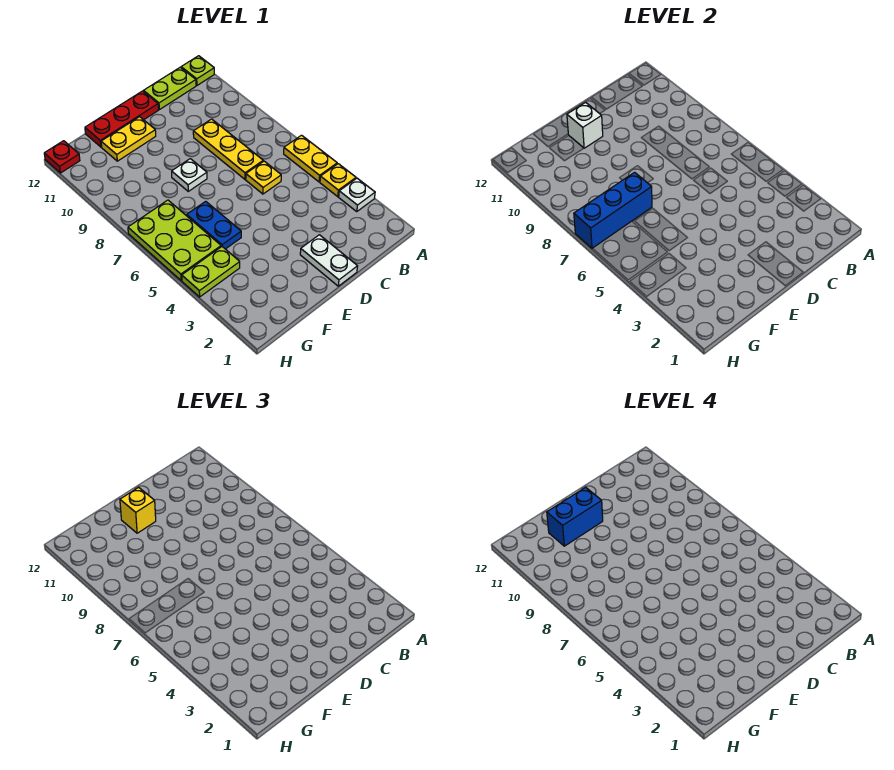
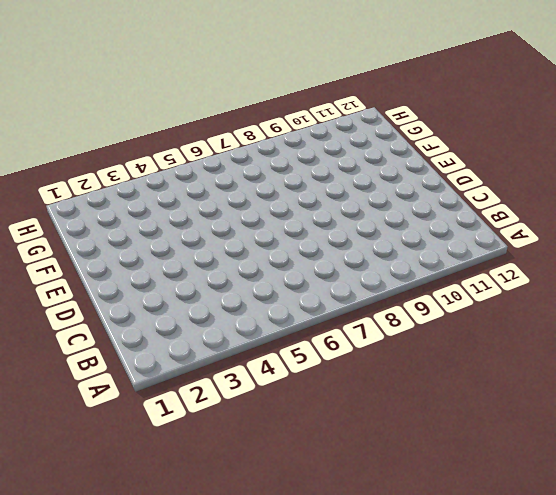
none -> white 1x1 plate [339,178,375,212]
none -> yellow 1x1 plate [320,164,356,197]
none -> yellow 1x2 plate [284,135,337,182]

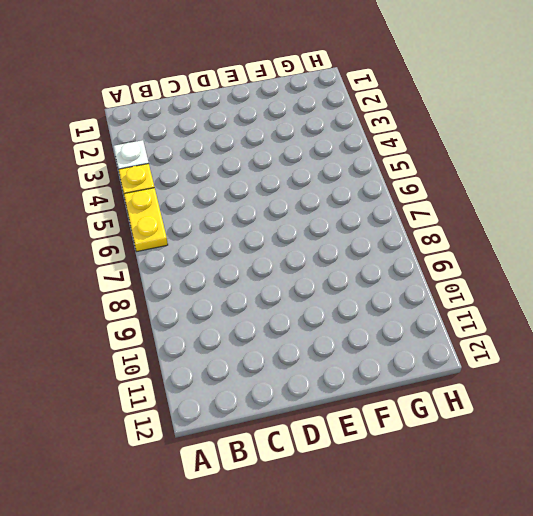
none -> lime 1x1 plate [181,56,214,85]
none -> lime 1x2 plate [144,67,196,110]
none -> yellow 1x1 plate [246,161,281,194]

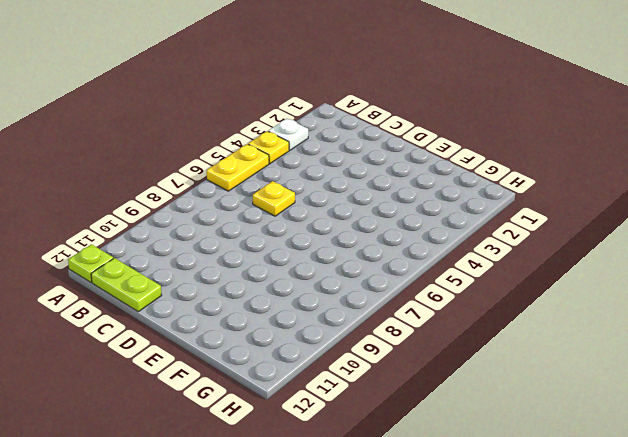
none -> yellow 1x3 plate [193,119,263,179]
none -> white 1x2 plate [300,235,358,286]
none -> red 1x3 plate [85,91,158,147]

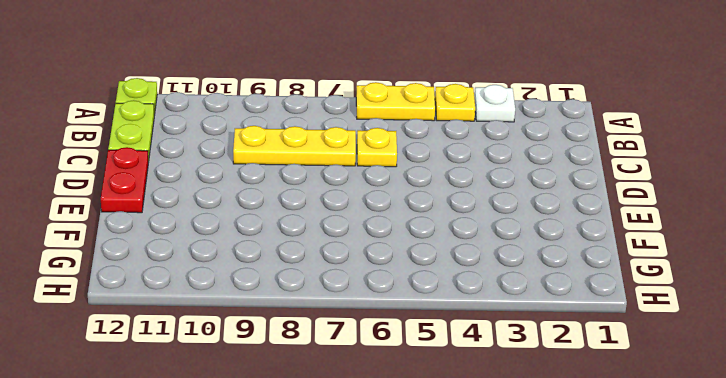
red 1x2 plate [101,147,148,213] -> red 1x3 plate [85,91,158,147]
none -> white 1x2 plate [300,235,358,286]
none -> white 1x1 plate [172,159,207,191]
none -> yellow 1x2 plate [101,117,156,161]

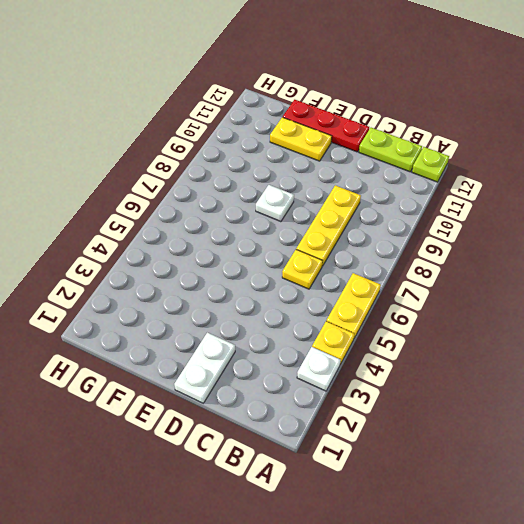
none -> blue 1x2 plate [187,201,241,249]
none -> lime 1x2 plate [182,247,240,297]
none -> lime 2x3 plate [128,200,221,280]

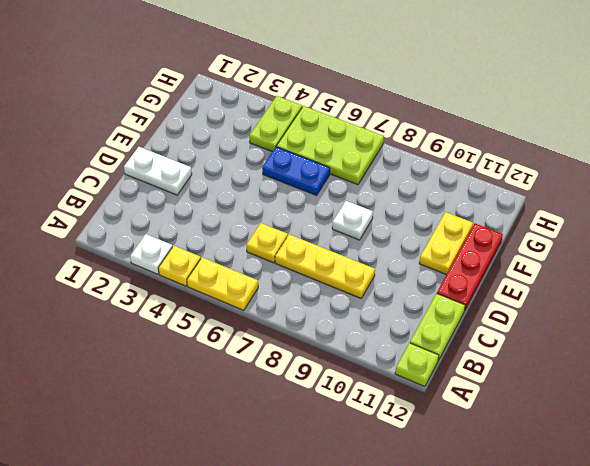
none -> red 1x1 plate [44,141,80,173]
none -> white 1x1 brick [567,102,603,148]
none -> blue 1x3 brick [574,172,652,248]

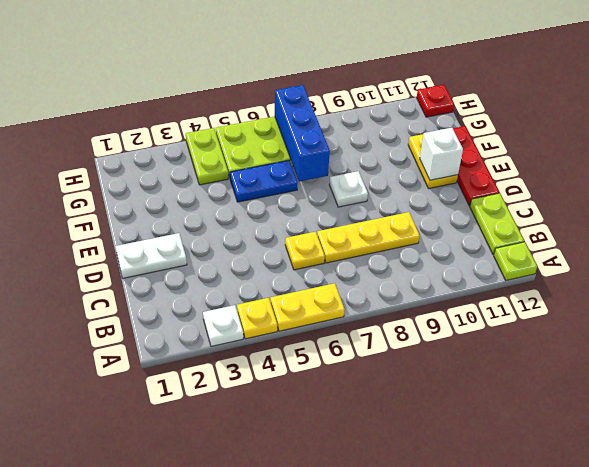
none -> yellow 1x1 brick [120,487,156,533]
none -> blue 1x2 brick [547,487,603,546]

